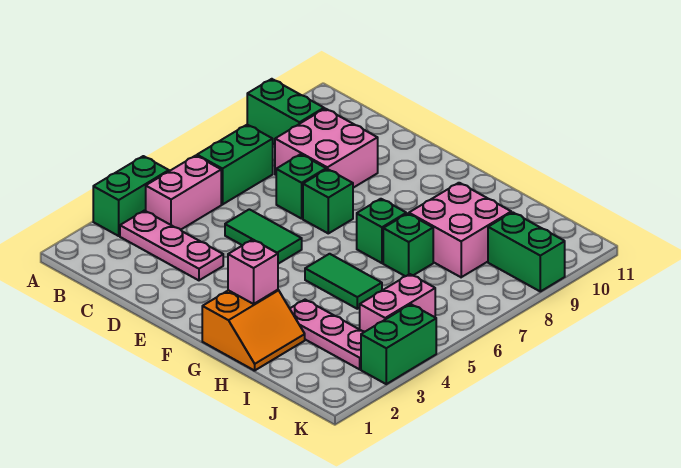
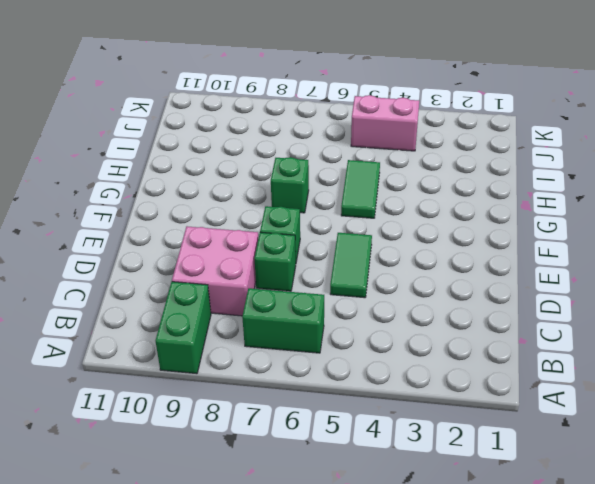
none -> green 1x2 brick [93,156,169,236]
none -> pink 1x3 plate [120,211,223,280]
none -> pink 1x2 brick [146,156,221,230]

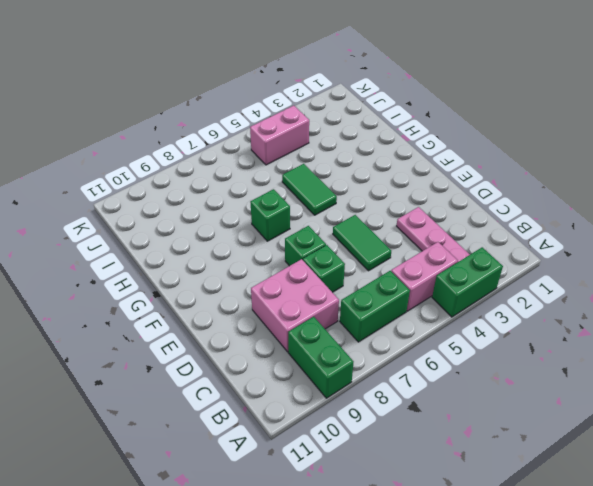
none -> orange 2x2 slope [202,290,305,371]
none -> pink 1x3 plate [290,300,364,369]
none -> green 1x1 brick [383,213,433,276]

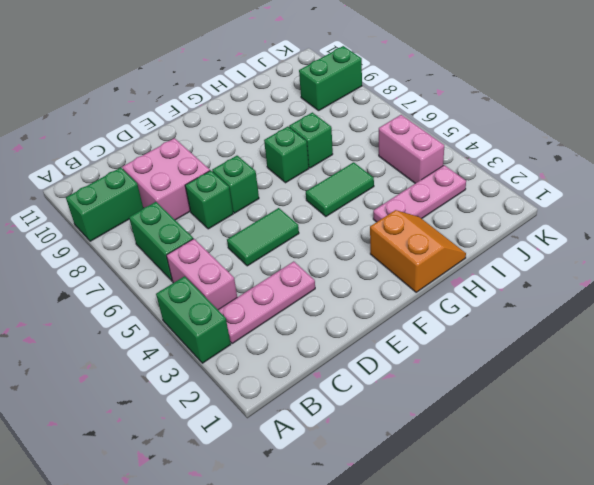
none -> pink 2x2 brick [409,183,511,277]
none -> green 1x2 brick [361,304,436,384]
none -> pink 1x1 brick [228,239,278,304]

